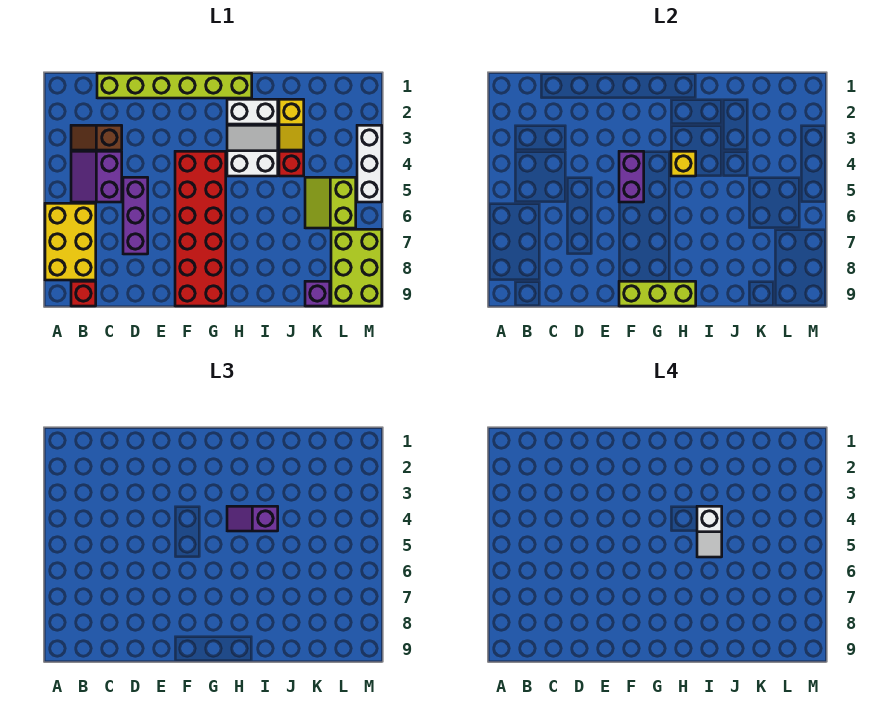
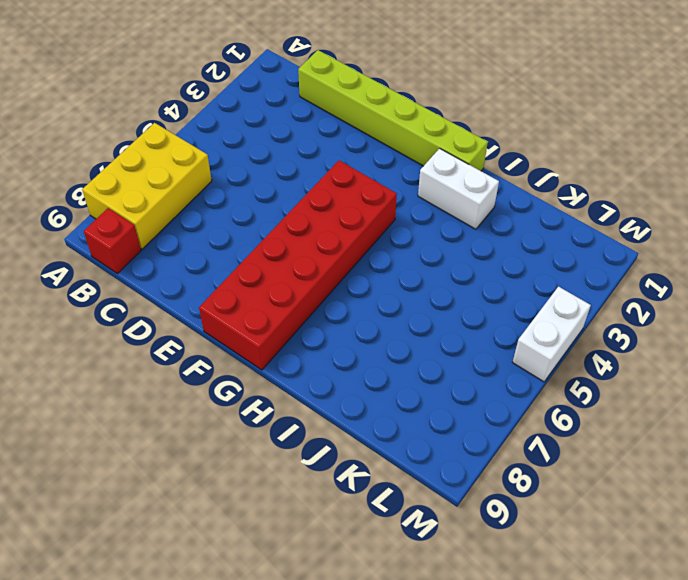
white 1x2 brick [512,287,591,382] -> white 1x3 brick [357,125,382,202]
none -> brown 1x2 slope [71,125,122,150]
none -> purple 2x2 slope [71,151,122,202]
none -> purple 1x3 brick [123,177,148,254]

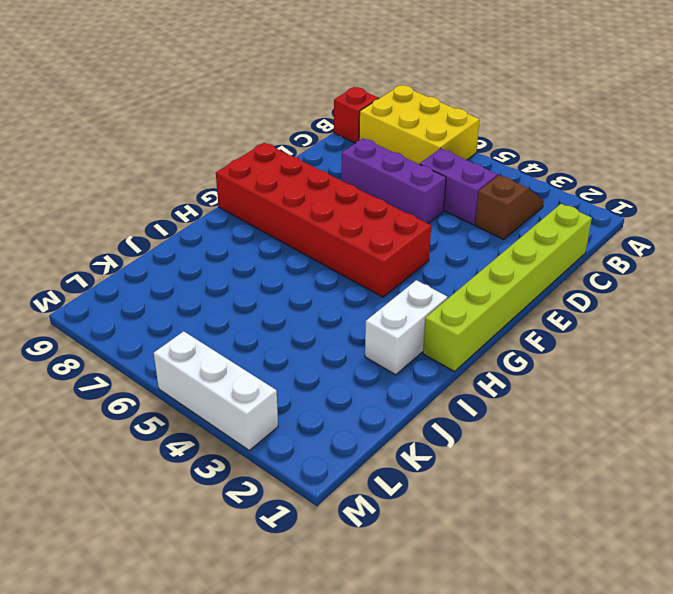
none -> white 2x2 slope [227,125,278,176]
none -> yellow 1x2 slope [279,99,304,150]
none -> red 1x1 brick [279,151,304,176]

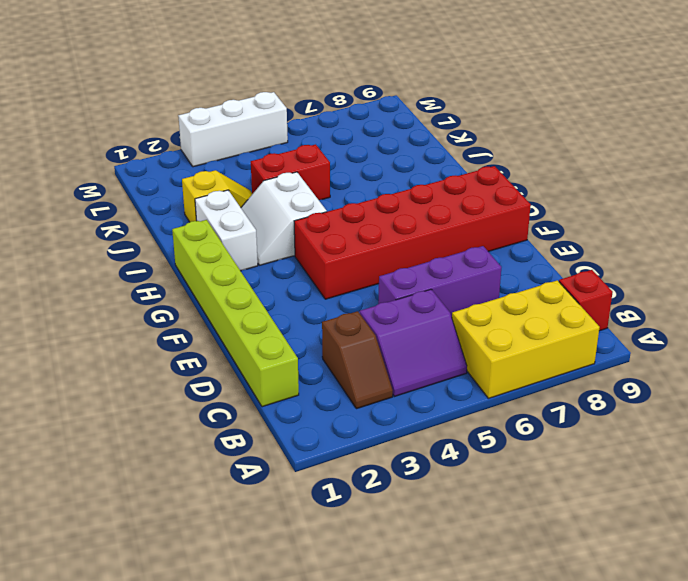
red 1x2 brick [251,144,330,200] -> red 1x1 brick [279,151,304,176]
none -> lime 2x2 slope [305,177,356,228]
none -> purple 1x1 brick [305,281,330,306]
none -> lime 2x3 brick [331,229,382,306]

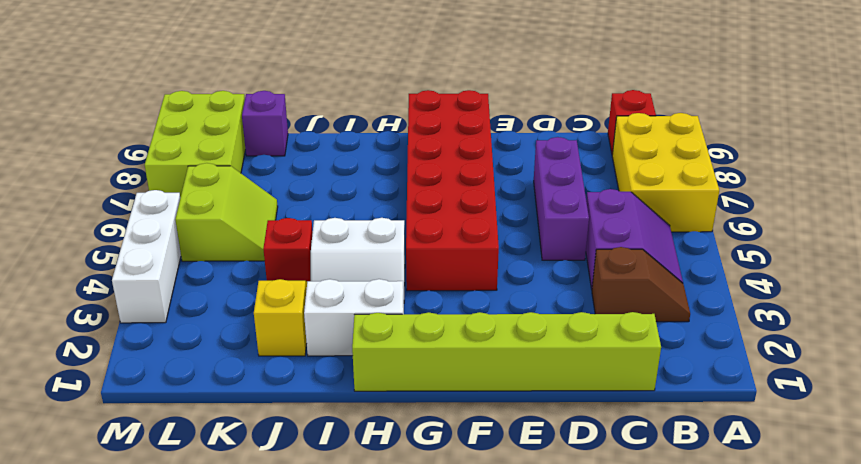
none -> purple 1x2 brick [619,151,644,202]
none -> lime 1x3 brick [619,281,696,306]
none -> yellow 1x1 brick [671,151,696,176]

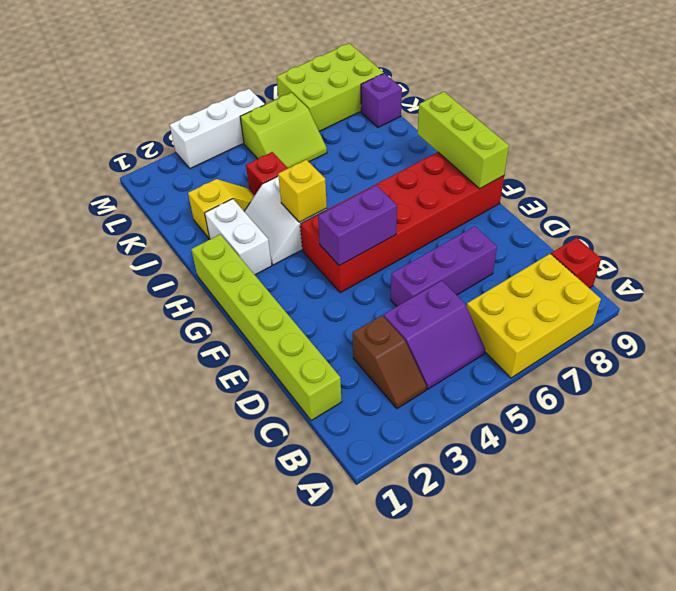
none -> purple 1x2 slope [227,506,278,531]
none -> white 1x2 slope [697,506,722,557]

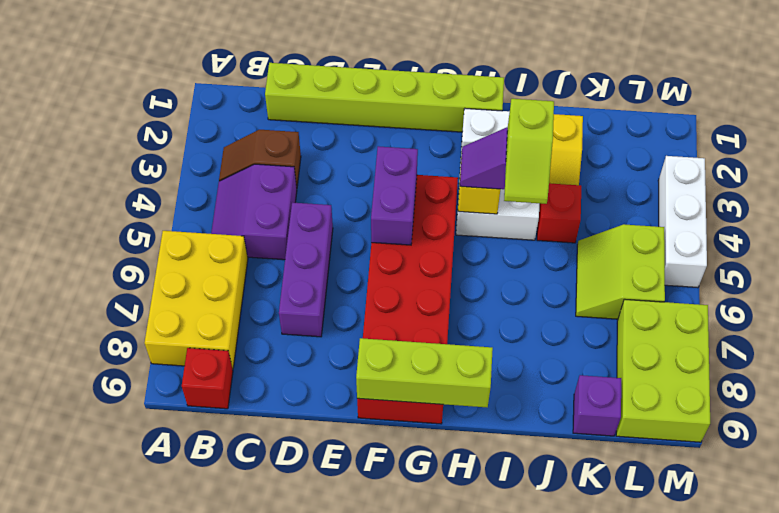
lime 1x2 slope [504,99,554,204] -> white 1x2 slope [697,506,722,557]

